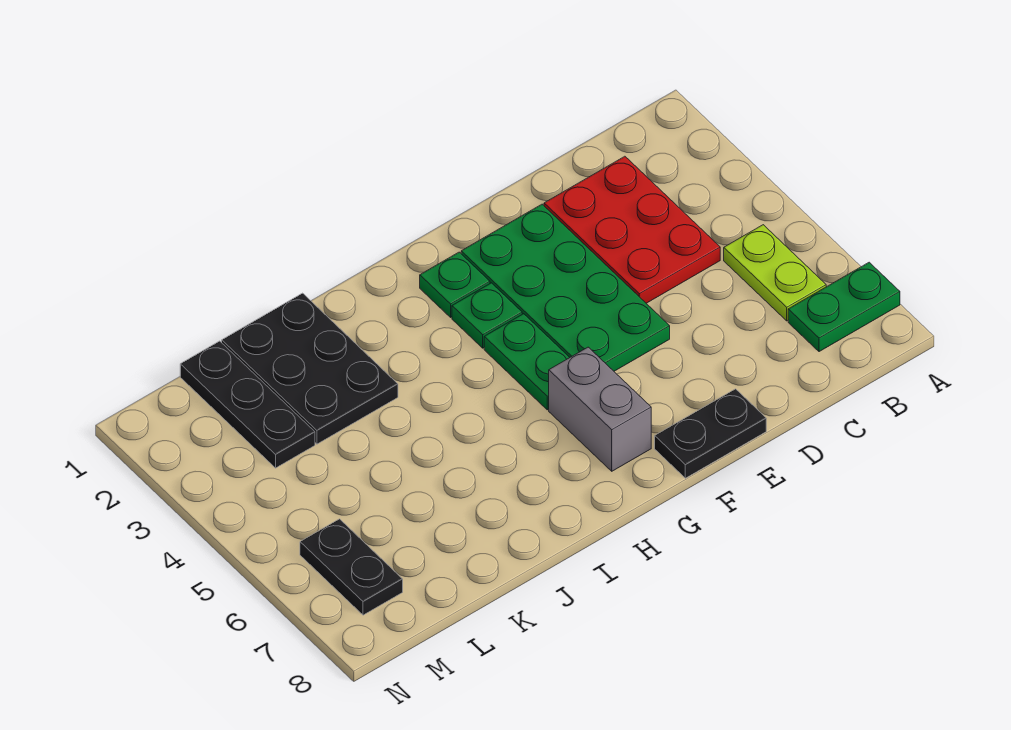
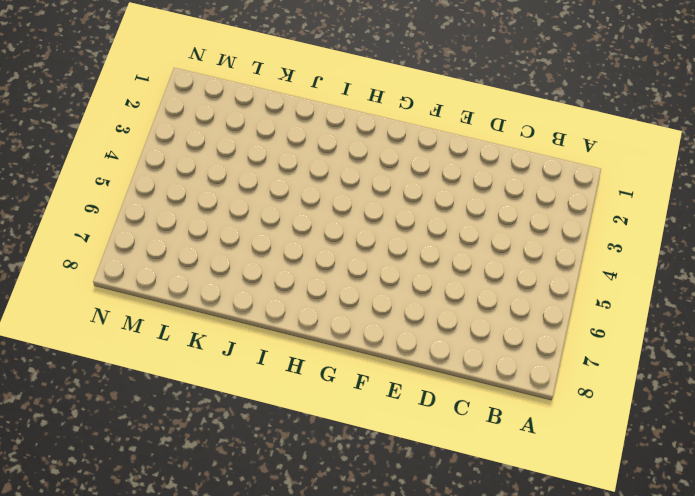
none -> green 1x2 plate [788,262,900,352]
none -> lime 1x2 plate [724,225,826,321]
none -> red 2x3 plate [544,156,720,303]

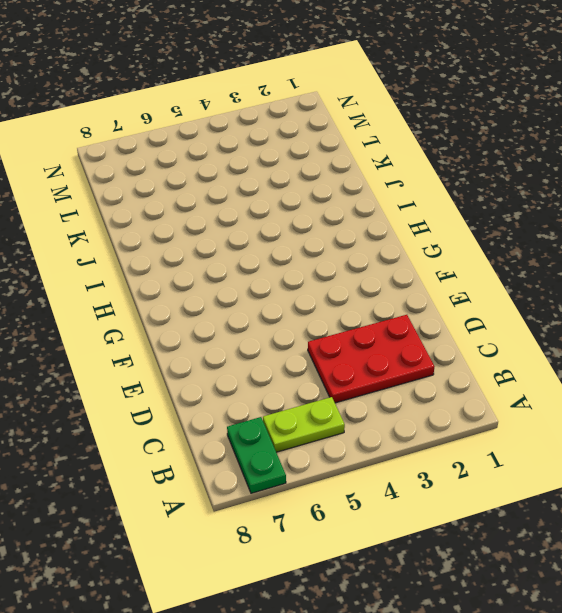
none -> green 2x4 plate [461,204,670,371]
none -> black 1x2 plate [655,389,766,478]
none -> green 1x1 plate [420,252,490,317]

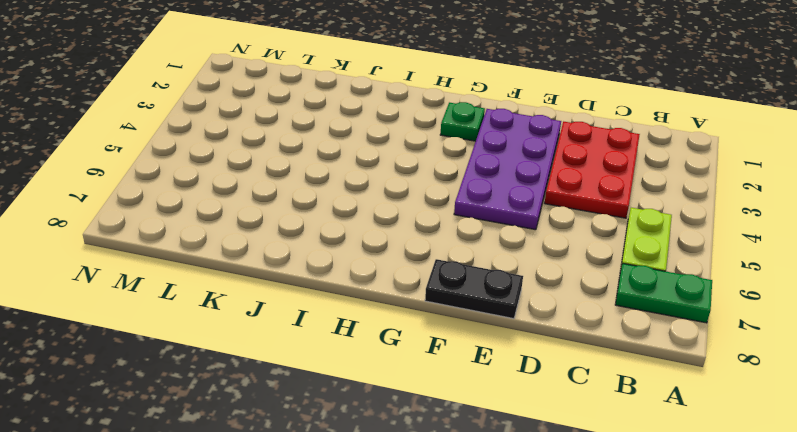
purple 2x4 plate [454,109,561,230] -> green 2x4 plate [461,204,670,371]
none -> green 1x1 plate [452,283,522,348]
none -> green 1x2 plate [484,314,570,410]
none -> grey 1x2 brick [549,347,651,471]

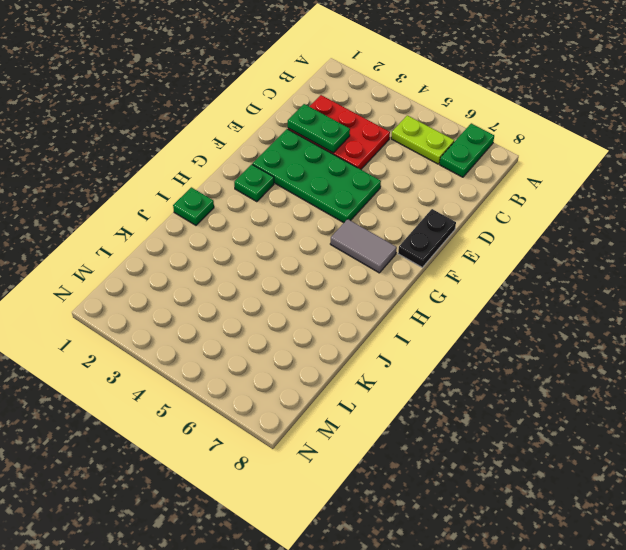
green 1x2 plate [288,104,350,153] -> green 1x2 plate moved to [484,314,570,410]
grey 1x2 tile [330,219,397,273] -> grey 1x2 brick [549,347,651,471]
green 1x1 plate [173,187,214,225] -> green 1x1 plate moved to [452,283,522,348]
none -> black 2x3 plate [222,293,398,444]
none -> black 1x3 plate [180,341,315,468]
none -> black 1x2 plate [300,519,403,615]

